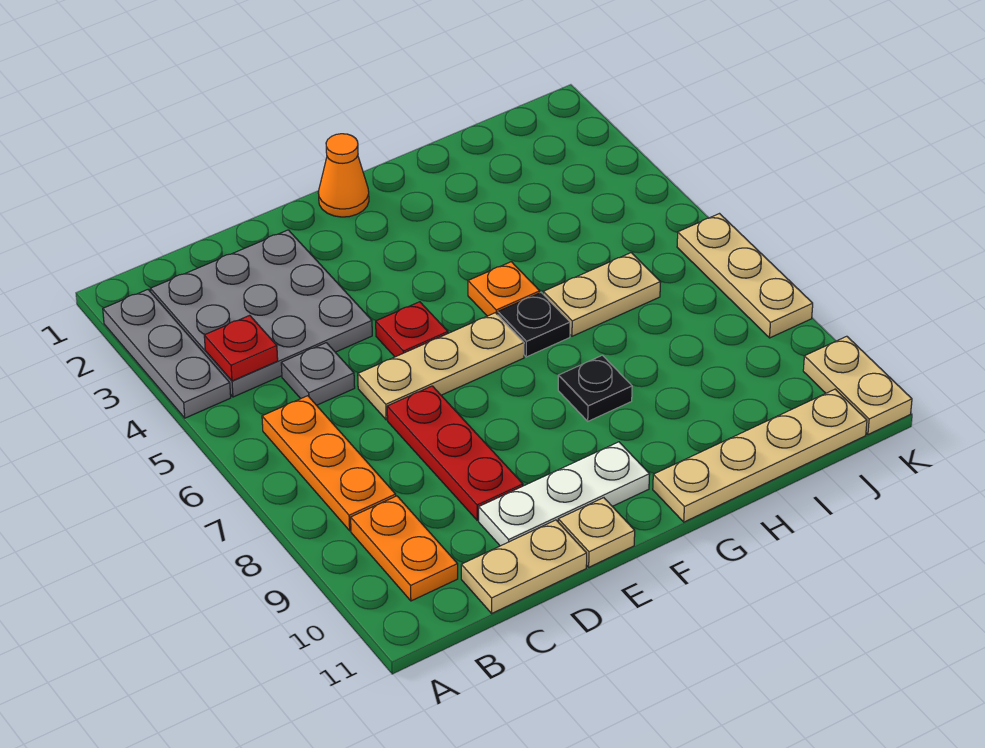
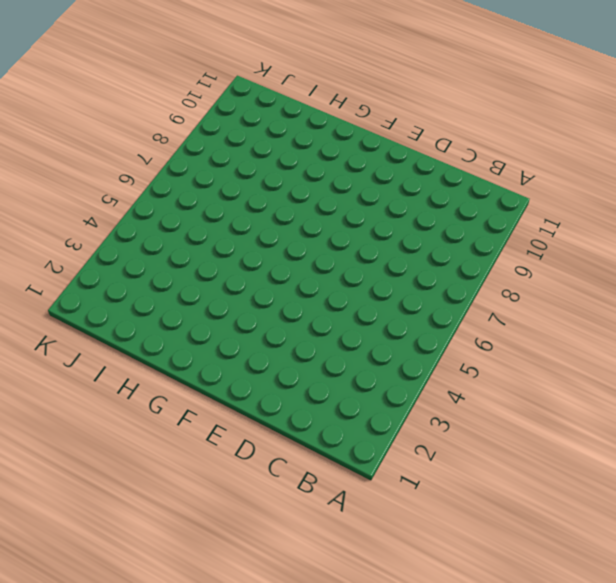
none -> grey 1x3 plate [103,290,231,418]
none -> grey 3x3 plate [150,230,372,397]
none -> orange 1x3 plate [262,396,396,531]

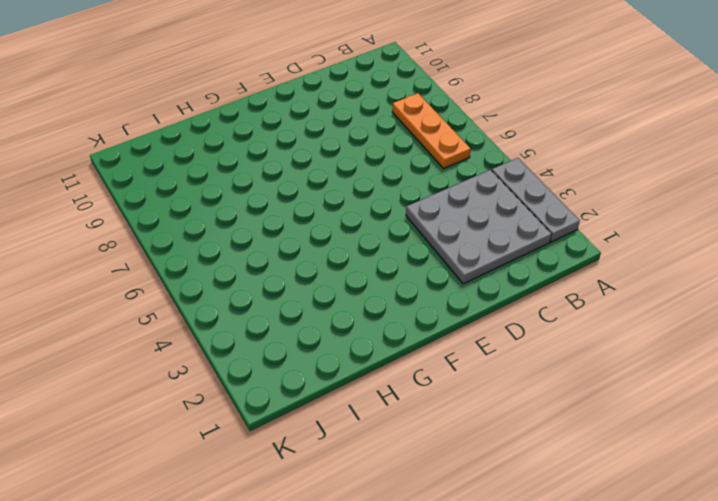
none -> orange 1x2 plate [351,496,458,601]
none -> grey 1x1 plate [281,343,355,405]
none -> tan 1x2 plate [461,520,587,613]

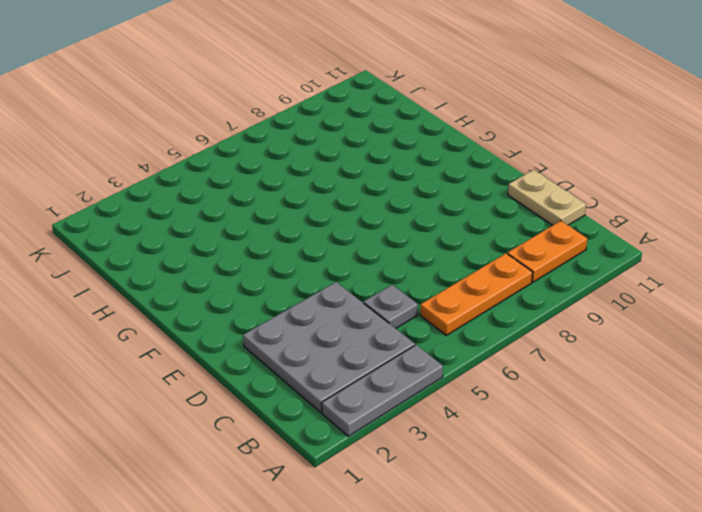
none -> tan 1x3 plate [358,313,524,420]
none -> red 1x3 plate [387,386,523,520]
none -> white 1x3 plate [479,442,650,546]

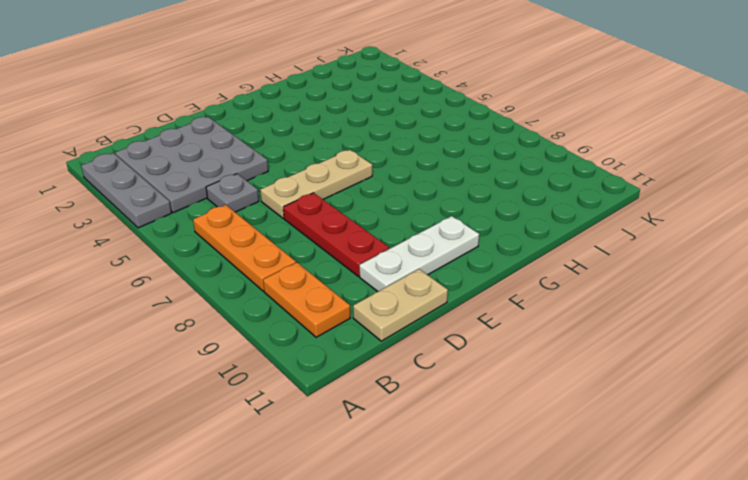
none -> red 1x1 plate [376,302,448,357]
none -> tan 1x1 plate [558,498,635,567]
none -> orange 1x1 cone [318,134,369,217]

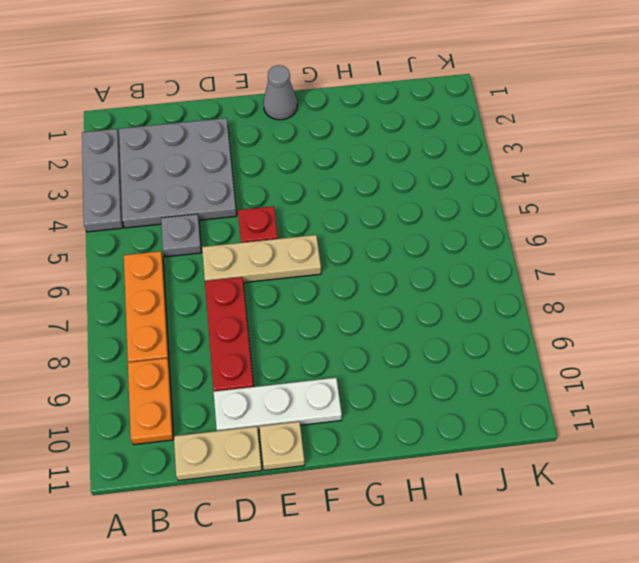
grey 1x1 cone [263,65,297,120] -> orange 1x1 cone [318,134,369,217]
none -> orange 1x1 plate [468,262,540,316]
none -> black 1x1 plate [498,293,570,357]
none -> black 1x1 plate [558,355,632,421]

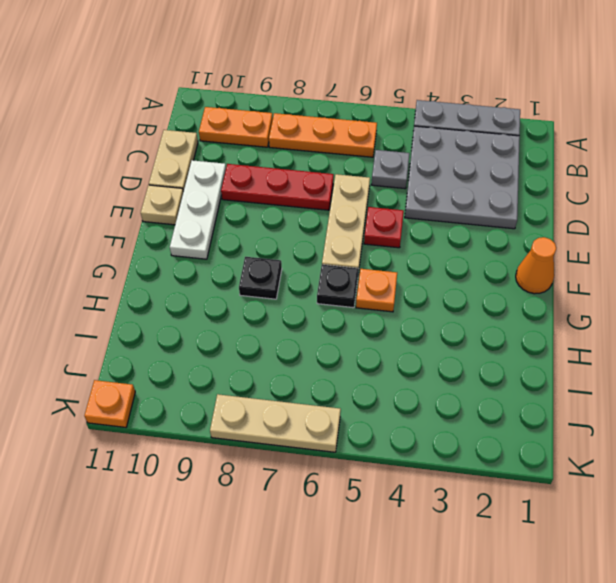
orange 1x1 plate [84,380,135,427] -> tan 1x2 plate [803,336,912,434]
none -> tan 1x4 plate [653,389,867,522]
none -> tan 1x2 plate [543,253,661,336]
none -> red 1x1 plate [204,315,278,381]

